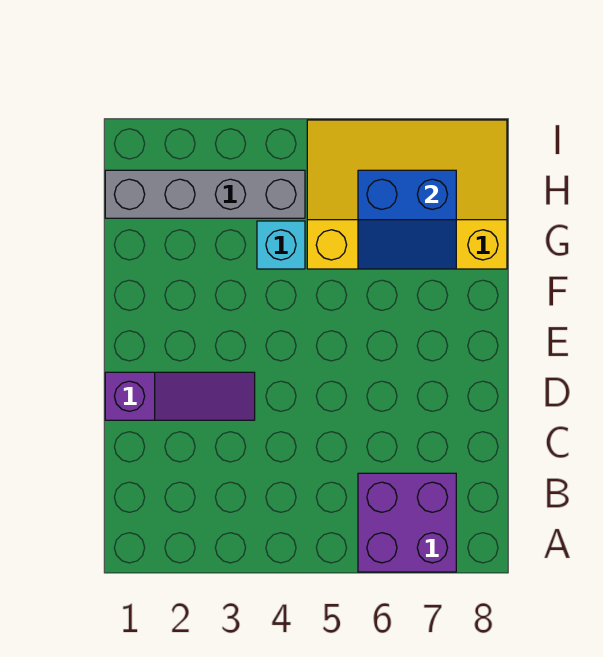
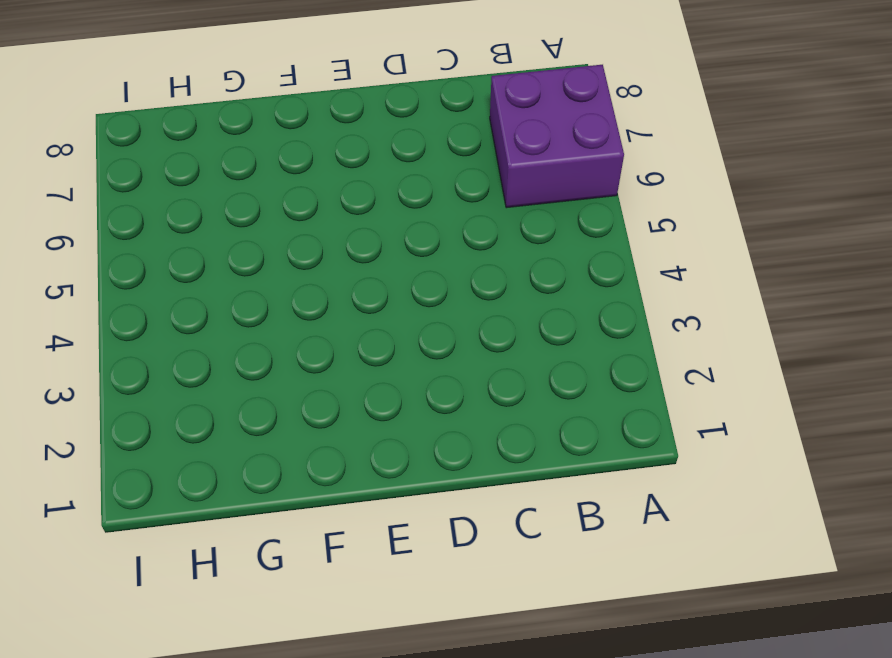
none -> purple 1x3 slope [105,372,255,420]
none -> cyan 1x1 brick [257,221,305,269]

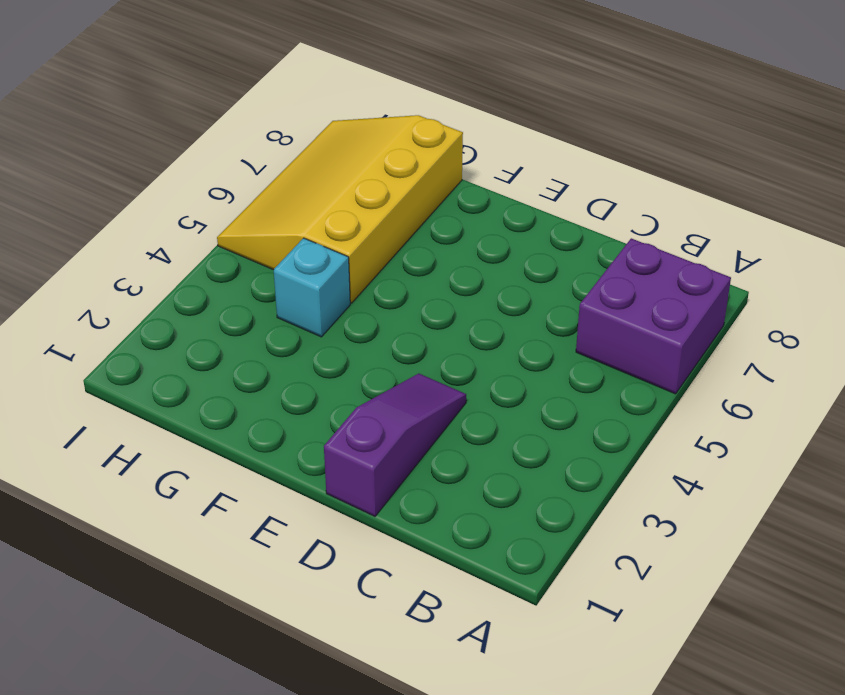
none -> grey 1x4 brick [105,170,305,218]
none -> blue 2x2 slope [358,170,456,269]

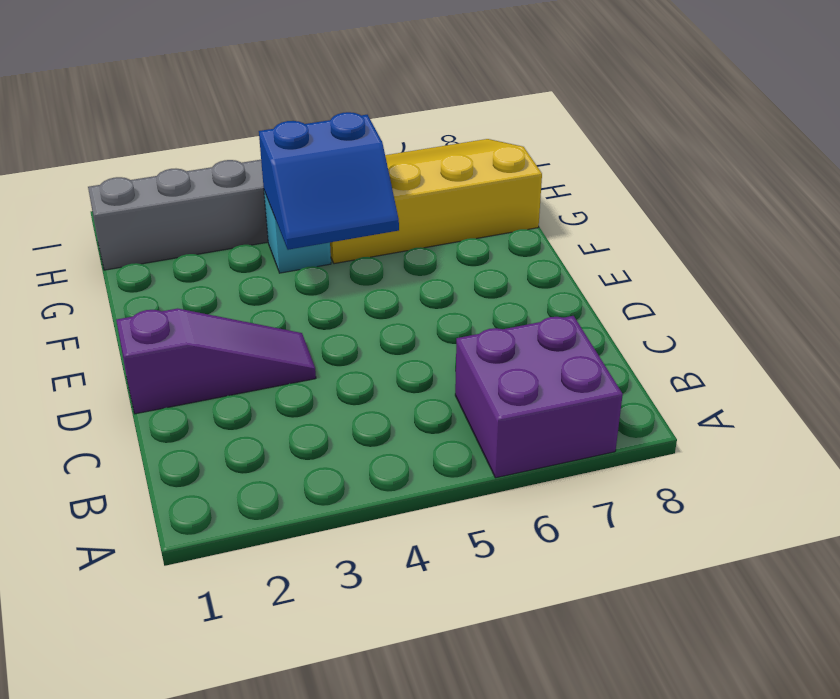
blue 2x2 slope [259,112,399,250] -> blue 2x2 slope moved to [358,170,456,269]

